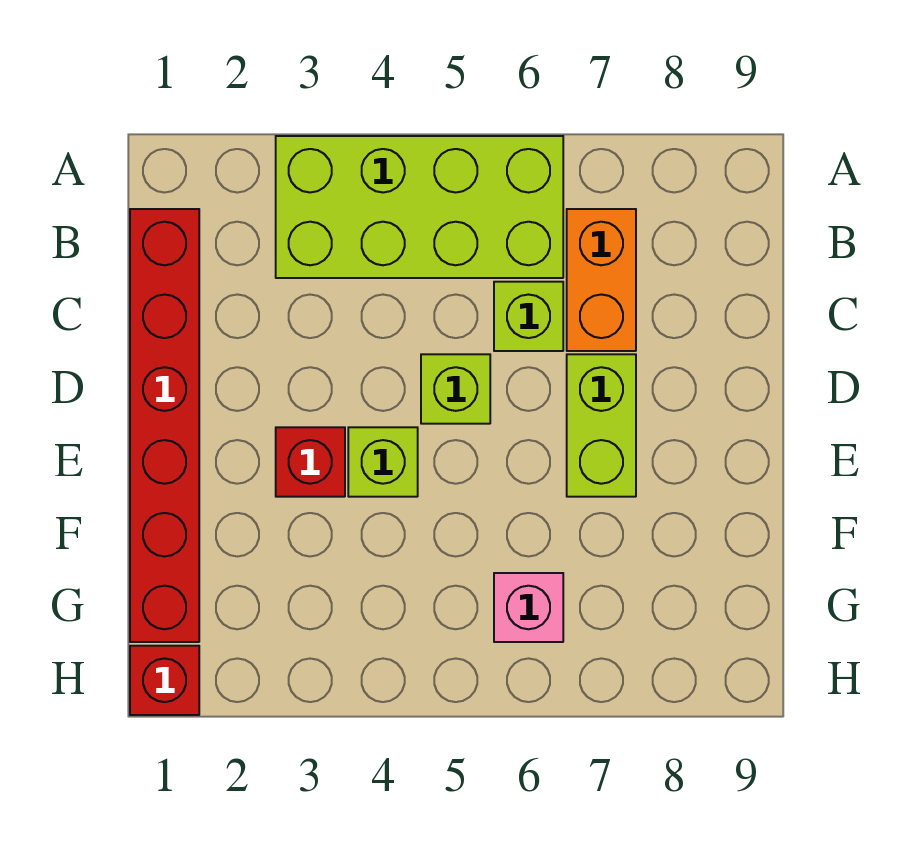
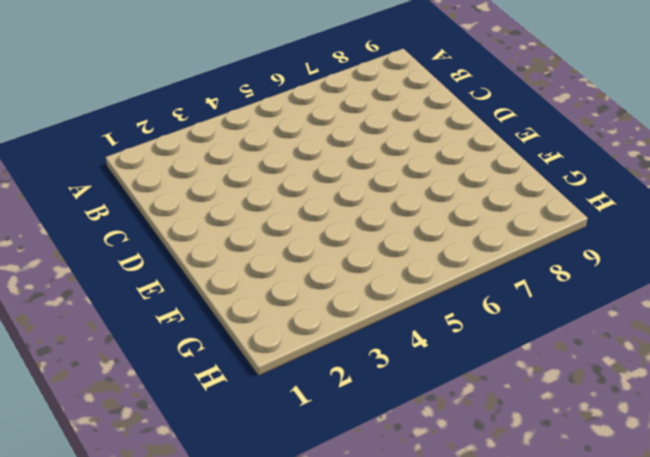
none -> lime 2x4 brick [276,136,563,278]
none -> red 1x6 brick [130,209,199,642]

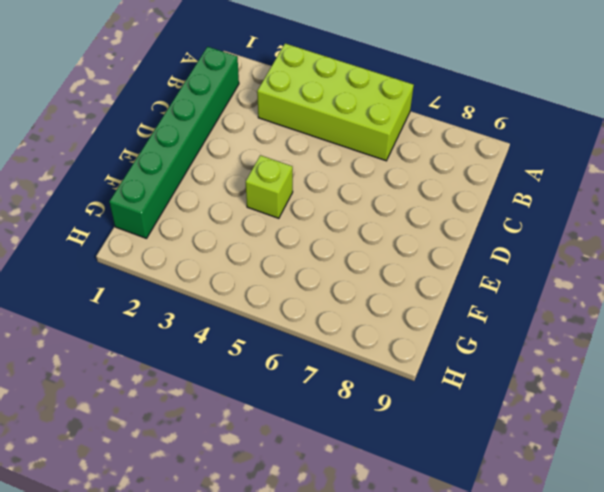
green 1x6 brick [109,47,239,238] -> red 1x6 brick [130,209,199,642]
none -> orange 1x2 brick [567,209,636,351]
none -> lime 1x1 brick [494,282,563,351]

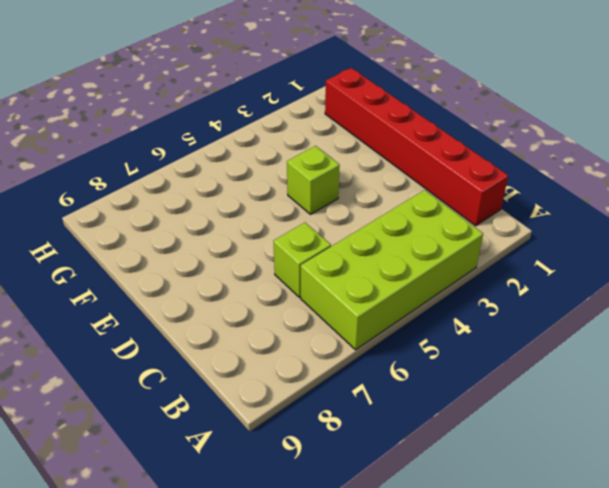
none -> orange 1x2 brick [567,209,636,351]
none -> lime 1x1 brick [421,354,490,424]

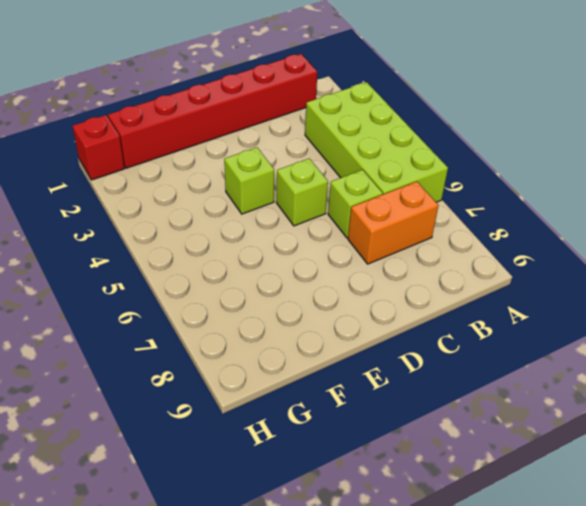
none -> lime 1x2 brick [567,354,636,497]
none -> red 1x1 brick [276,427,345,497]

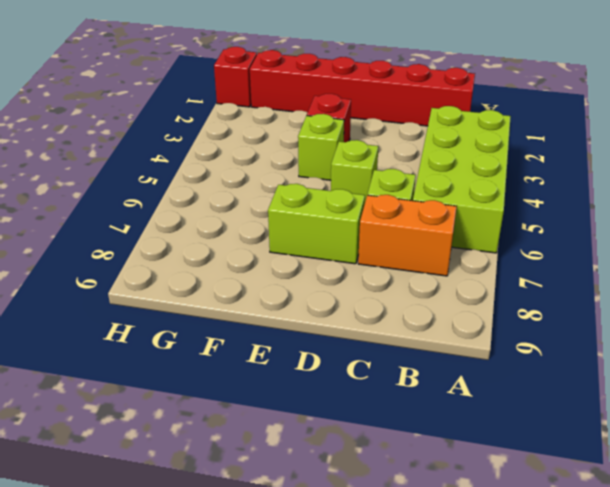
none -> pink 1x1 brick [494,573,563,642]

